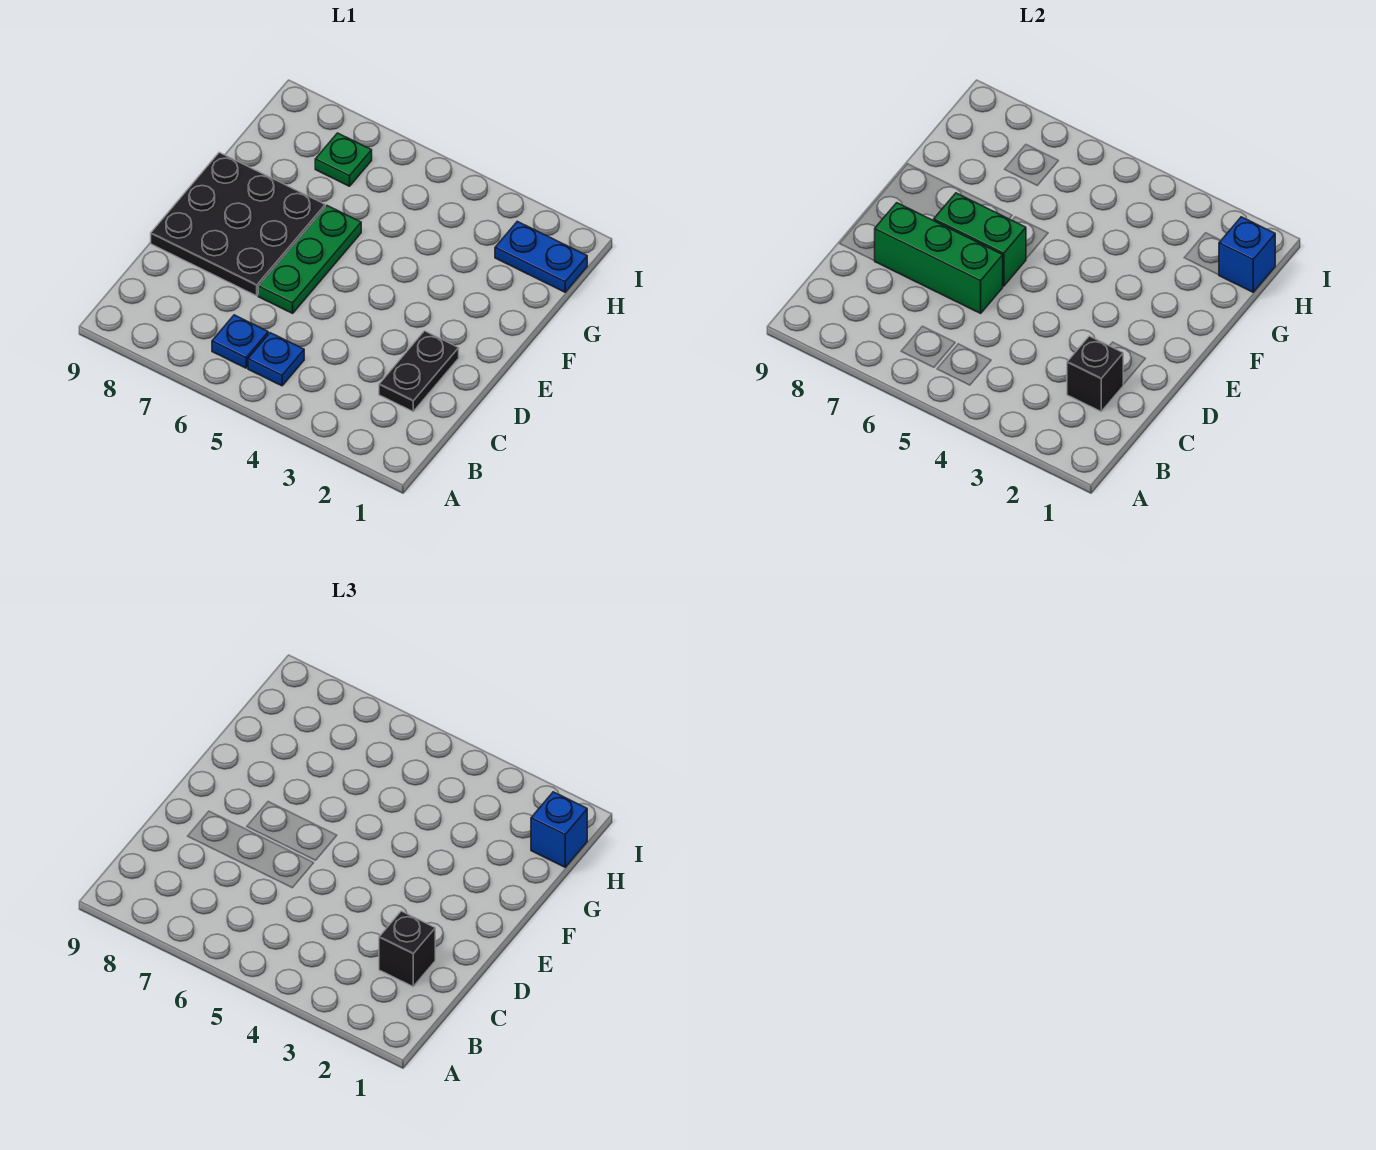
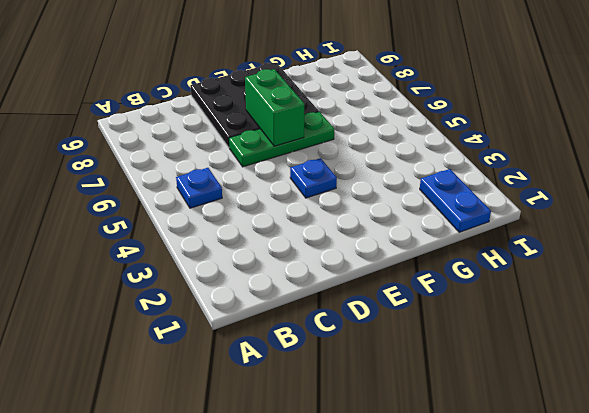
blue 1x1 plate [290,158,337,198] -> blue 1x1 plate moved to [212,315,268,368]
none -> black 1x2 plate [379,331,459,411]
none -> green 1x1 plate [315,133,372,186]
none -> black 1x1 brick [1067,336,1123,411]

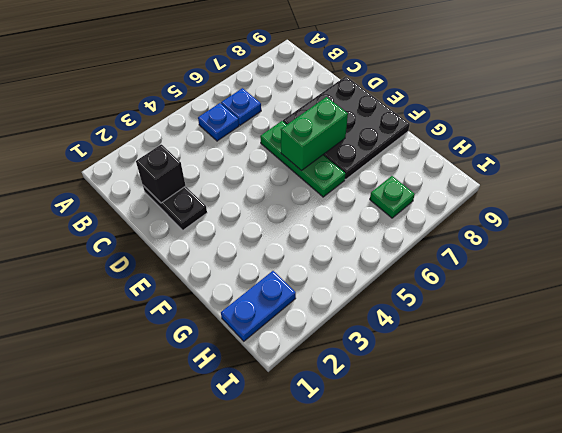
none -> green 1x3 brick [875,203,1003,313]
none -> blue 1x1 brick [1219,217,1275,292]
none -> black 1x1 brick [379,911,435,986]

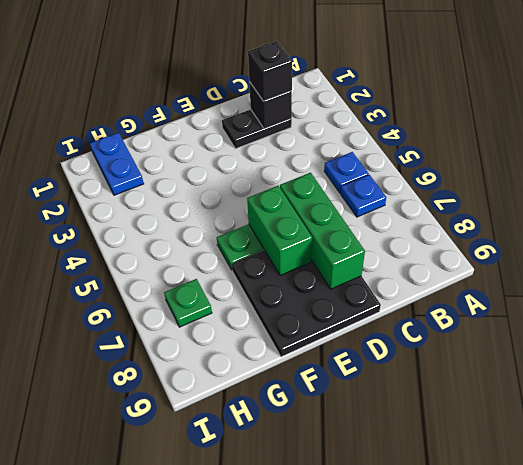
none -> blue 1x1 brick [1219,217,1275,292]
none -> blue 1x1 brick [531,792,587,867]

